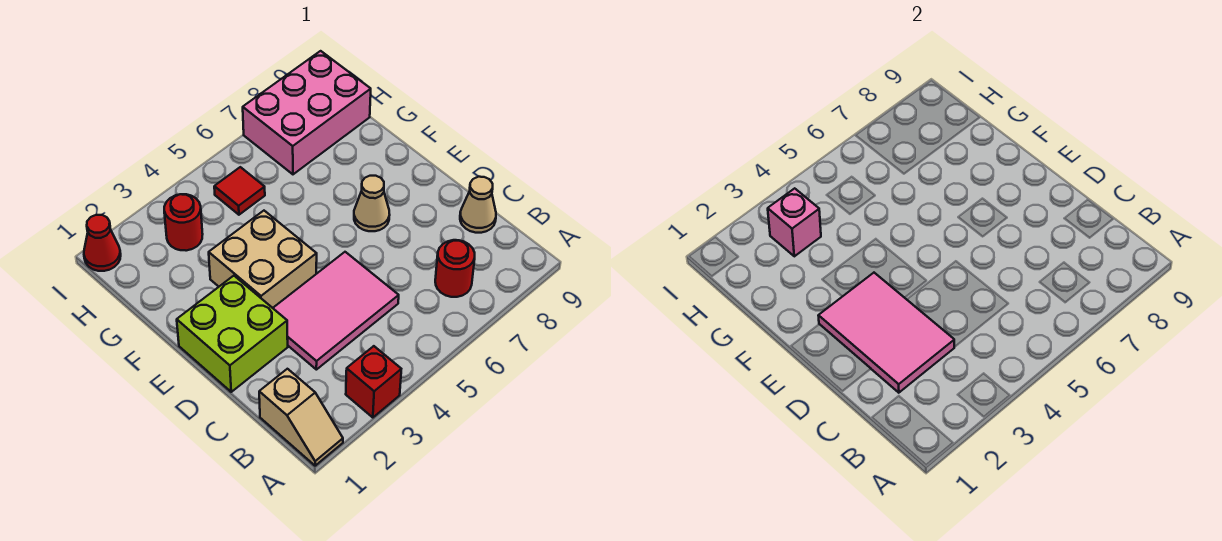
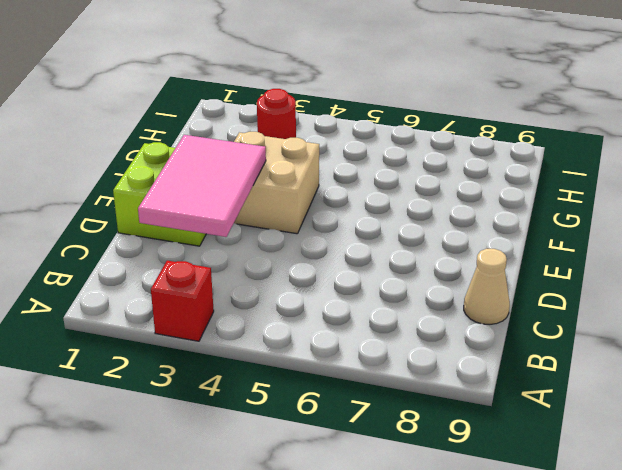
none -> tan 1x2 slope [259,369,343,466]
none -> red 1x1 round brick [435,240,475,297]
none -> pink 2x3 tile [273,252,399,370]

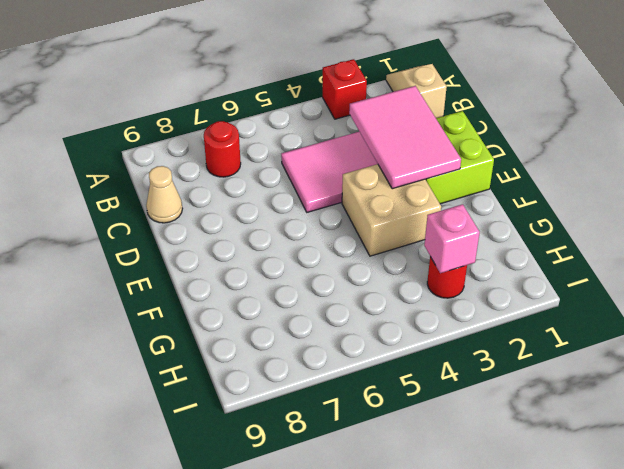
none -> tan 1x1 cone [354,176,390,231]
none -> red 1x1 tile [214,167,265,215]
none -> pink 2x3 brick [243,51,371,174]

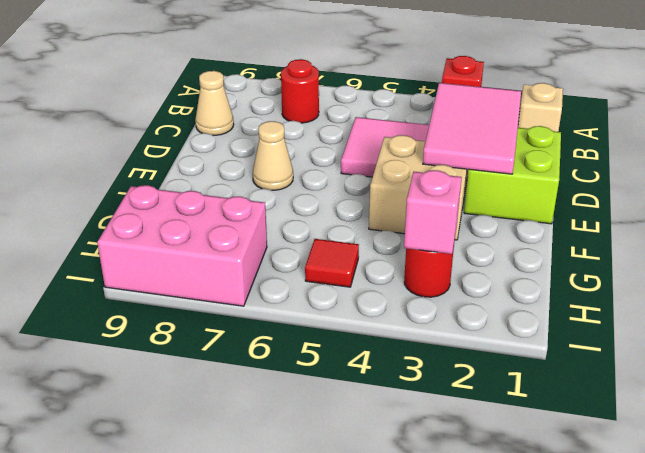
none -> red 1x1 cone [84,215,121,271]

